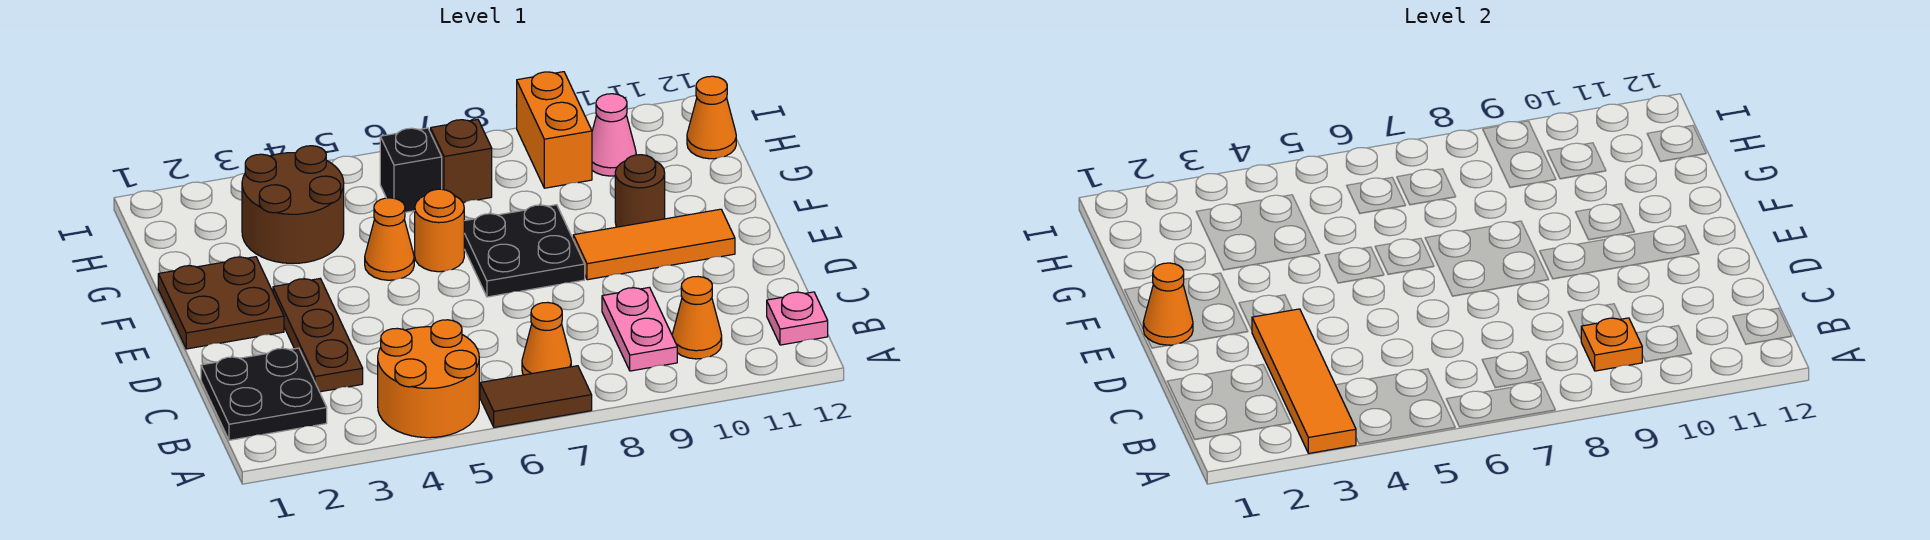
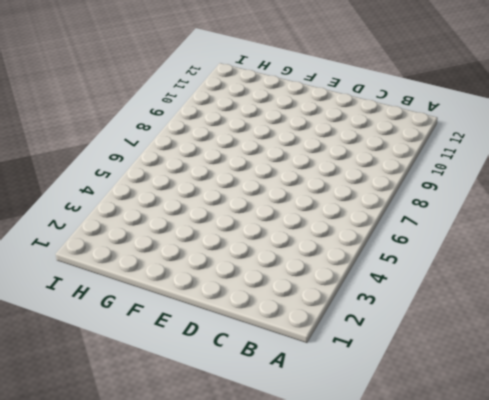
none -> orange 2x2 round brick [378,320,479,438]
none -> brown 1x2 tile [480,366,592,427]
none -> black 2x2 plate [201,348,327,440]

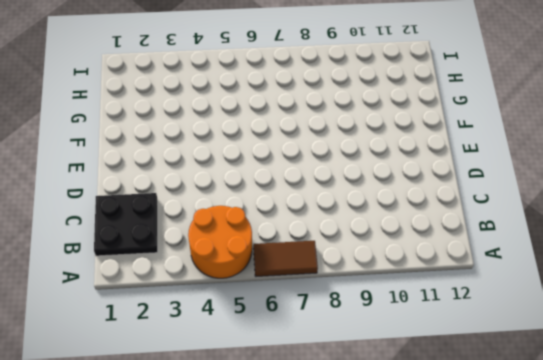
none -> orange 1x1 cone [522,302,571,375]
none -> pink 1x2 plate [602,287,677,371]
none -> orange 1x1 cone [672,277,722,359]

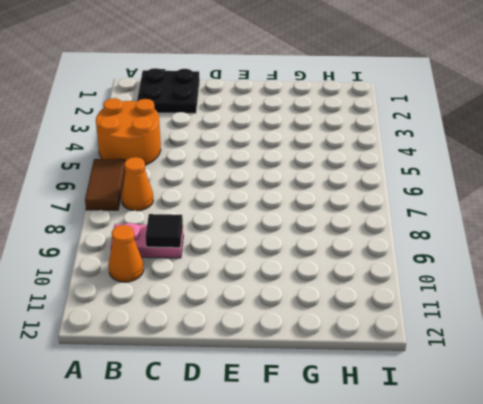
black 1x1 tile [146,214,183,248] -> none
none -> pink 1x1 plate [767,292,828,345]
none -> brown 1x3 plate [273,279,363,392]
none -> brown 2x2 plate [158,257,284,349]

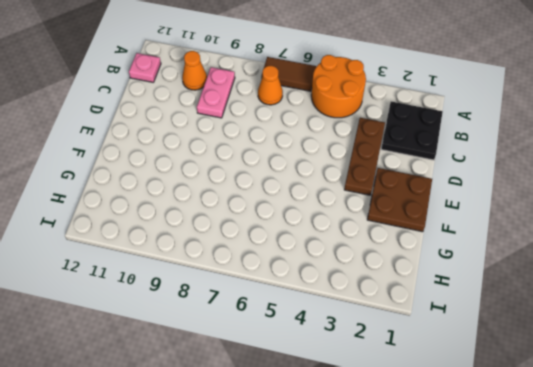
none -> black 2x2 plate [464,205,585,297]
none -> orange 1x3 tile [573,209,735,280]
none -> orange 1x1 cone [365,198,414,280]

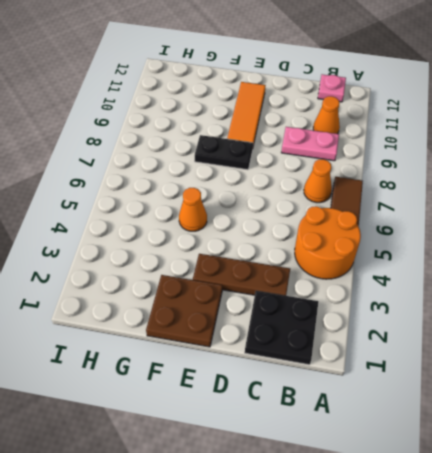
black 1x2 plate [195,135,253,170] -> black 2x2 plate [464,205,585,297]
none -> orange 1x1 round brick [415,189,464,272]
none -> brown 1x1 round brick [615,155,665,227]
none -> brown 2x2 round brick [242,146,344,263]

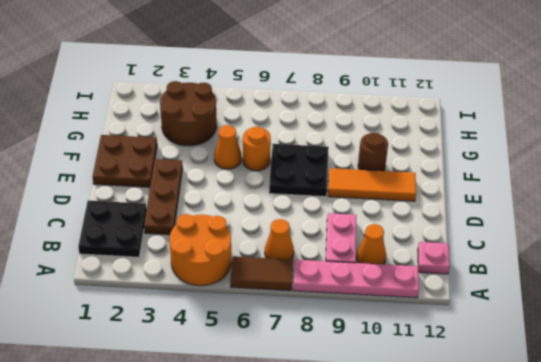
pink 1x4 plate [293,260,419,298] -> none
none -> black 1x1 brick [380,128,442,212]
none -> brown 1x1 brick [431,119,492,202]
none -> orange 1x2 brick [517,72,592,188]

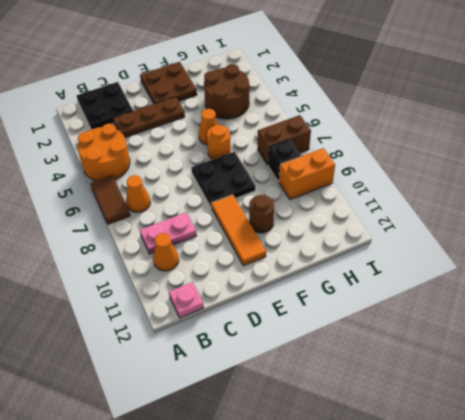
brown 1x2 brick [258,115,311,165] -> brown 1x1 brick [431,119,492,202]
black 1x1 brick [268,139,301,182] -> black 1x1 brick moved to [380,128,442,212]
none -> pink 1x1 cone [592,94,636,176]
none -> orange 1x1 cone [687,76,736,159]
none -> orange 1x4 tile [1252,309,1356,453]

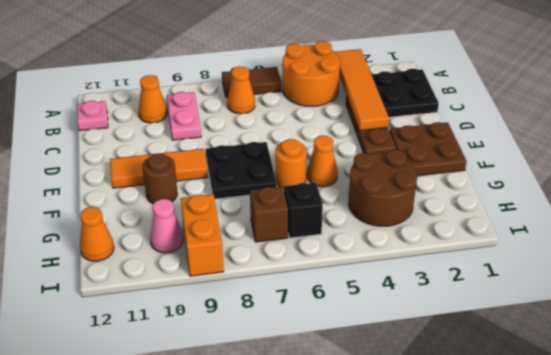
none -> orange 1x1 plate [1581,318,1642,371]
none -> orange 1x1 cone [1143,263,1193,345]

